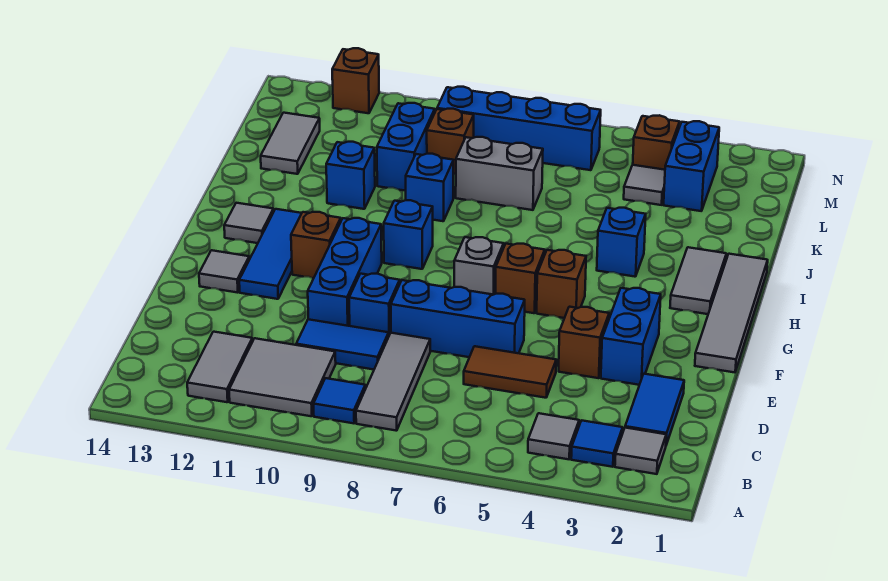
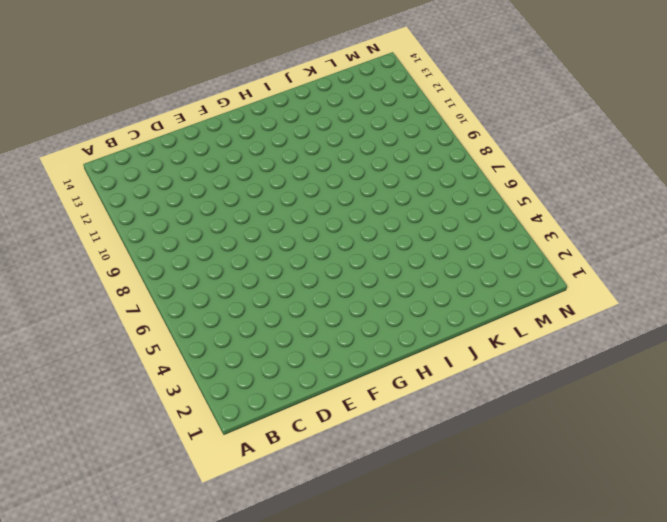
none -> grey 1x1 tile [615,428,666,474]
none -> blue 1x1 tile [571,420,623,467]
none -> grey 1x1 tile [528,413,579,459]
none -> grey 1x3 tile [356,333,430,431]

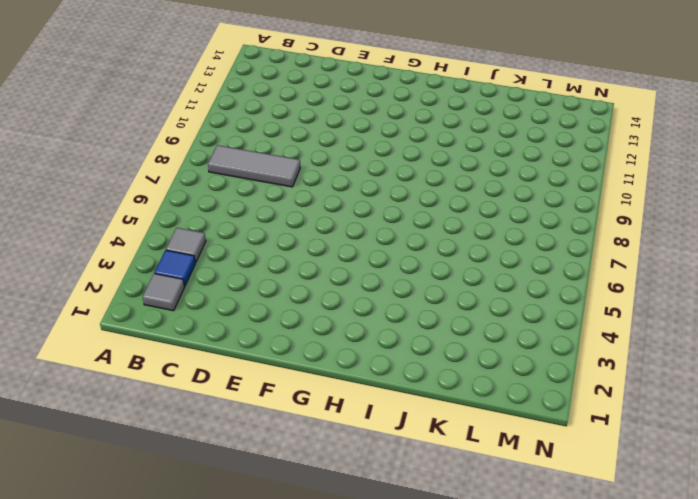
none -> blue 1x1 tile [314,378,365,423]
none -> grey 2x2 tile [229,338,336,416]
none -> grey 1x2 tile [187,332,252,402]
none -> blue 1x2 tile [625,374,684,445]

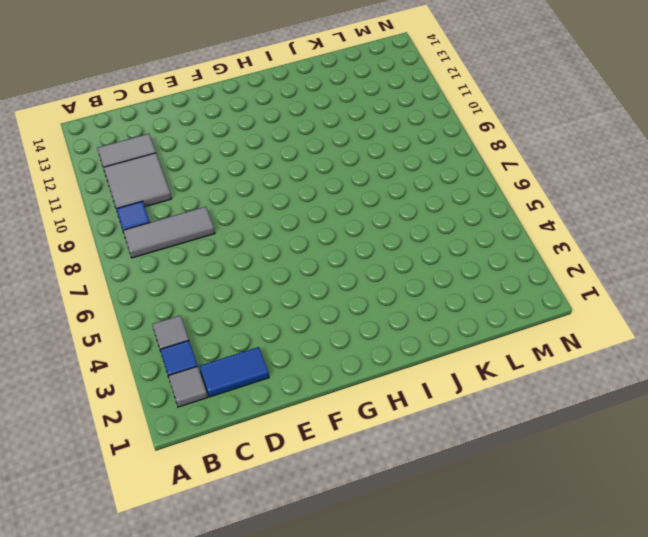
none -> brown 1x2 tile [464,346,556,398]
none -> blue 1x2 tile [296,319,389,369]
none -> blue 1x2 brick [601,288,661,385]
none -> brown 1x1 brick [559,307,609,378]

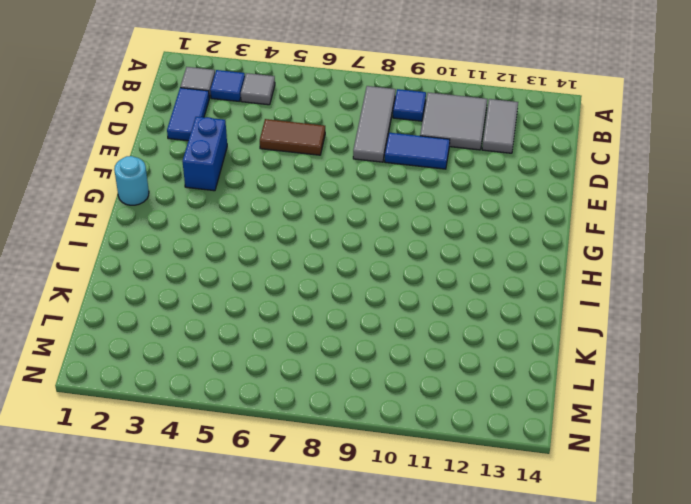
cyan 1x1 round brick [114,156,149,205] -> grey 1x4 tile [695,254,768,372]
none -> brown 1x1 brick [559,307,609,378]
none -> blue 1x3 brick [391,280,525,357]
none -> blue 1x1 brick [349,274,400,335]
none -> blue 1x3 brick [308,218,382,326]

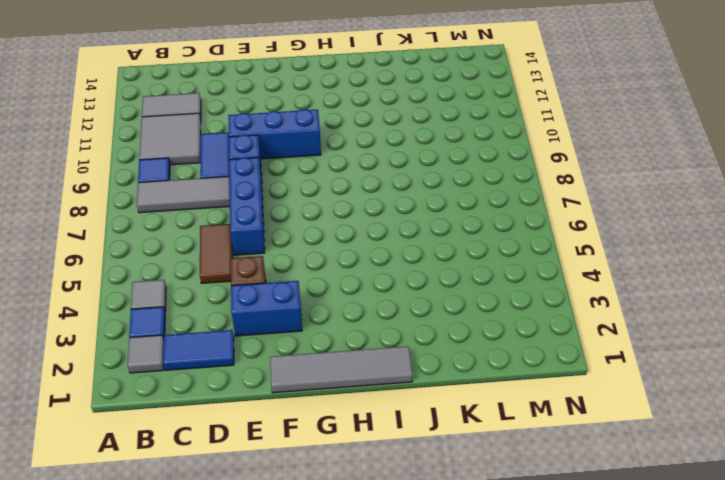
none -> blue 1x3 tile [239,209,302,299]
none -> grey 1x1 tile [199,250,249,293]
none -> brown 1x1 brick [537,250,586,318]
none -> brown 1x1 brick [496,244,545,313]

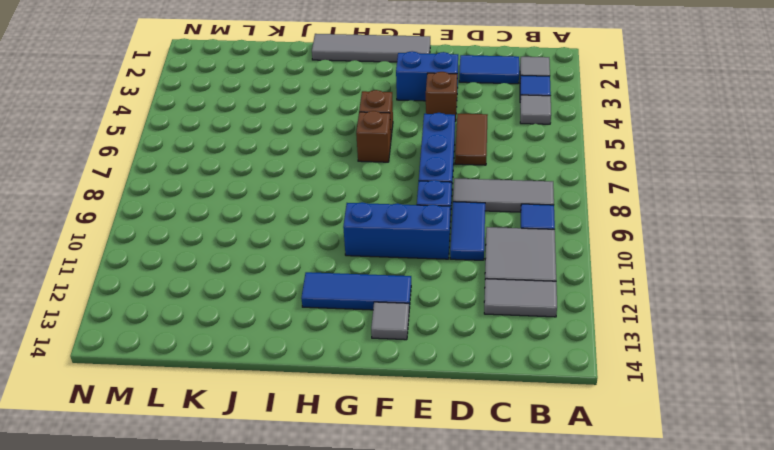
none -> grey 1x1 brick [454,237,504,295]
none -> brown 1x1 brick [291,212,341,278]
none -> grey 1x2 tile [670,247,726,314]
none -> blue 1x1 brick [384,200,433,269]

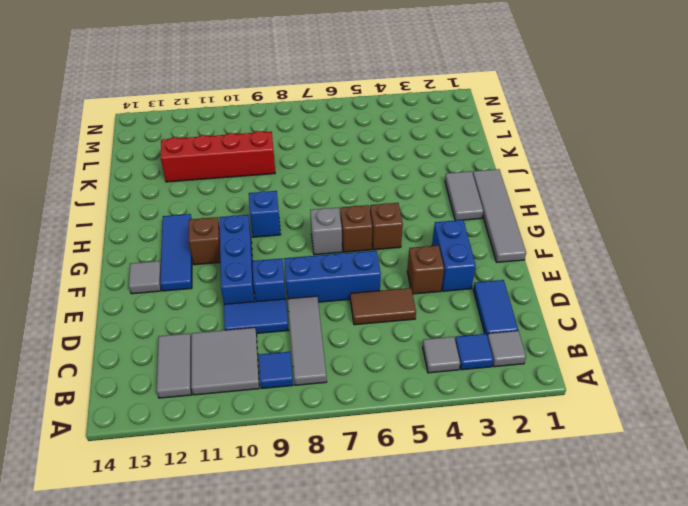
red 1x4 brick [161,131,275,182] -> blue 1x2 brick [377,103,435,191]
none -> grey 1x1 tile [224,203,274,243]
none -> blue 1x1 brick [597,208,646,277]
none -> blue 1x1 brick [406,154,453,221]
none -> blue 1x1 brick [326,142,375,209]

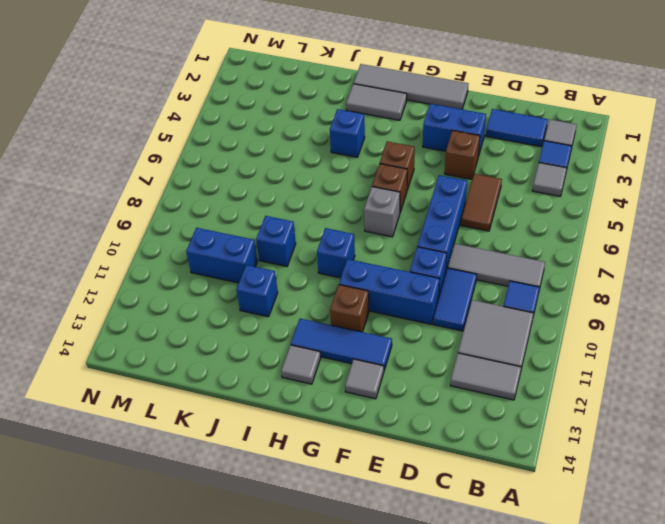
none -> grey 1x2 brick [456,137,543,210]
none -> grey 1x2 tile [261,113,320,174]
none -> blue 1x2 brick [664,121,719,211]
none -> grey 1x1 tile [624,165,665,205]

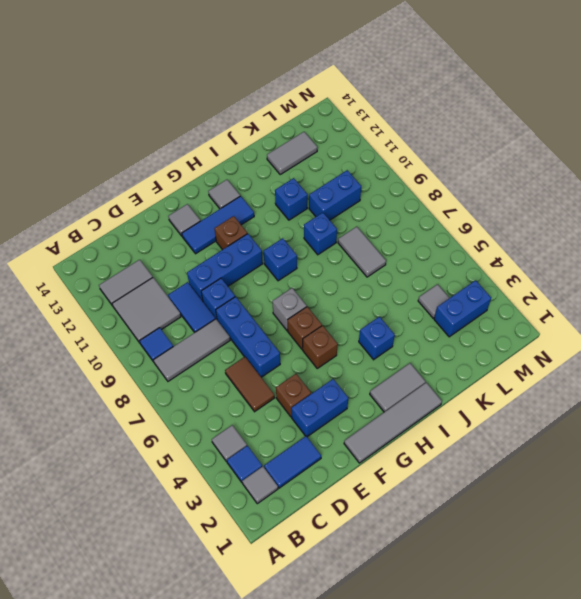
grey 1x2 tile [338,227,386,277] -> grey 1x2 brick [456,137,543,210]
none -> brown 1x1 brick [427,109,474,174]
none -> brown 1x1 brick [633,115,680,170]
none -> blue 1x4 brick [437,87,601,170]
none -> brown 1x1 brick [332,48,379,113]

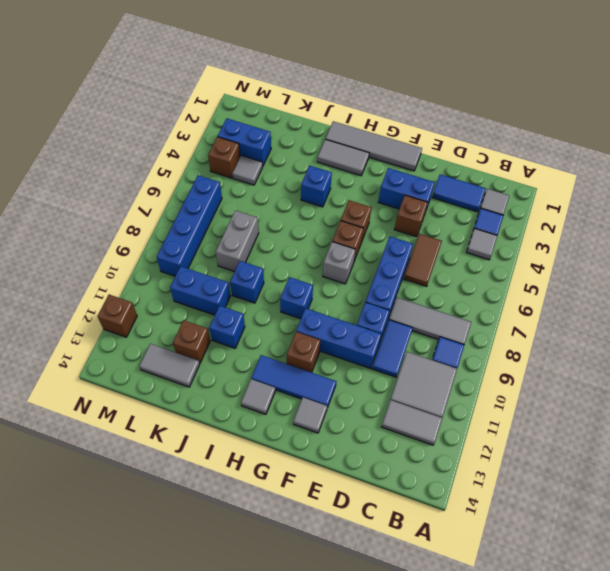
brown 1x1 brick [173,320,210,363] -> brown 1x1 brick moved to [427,109,474,174]

